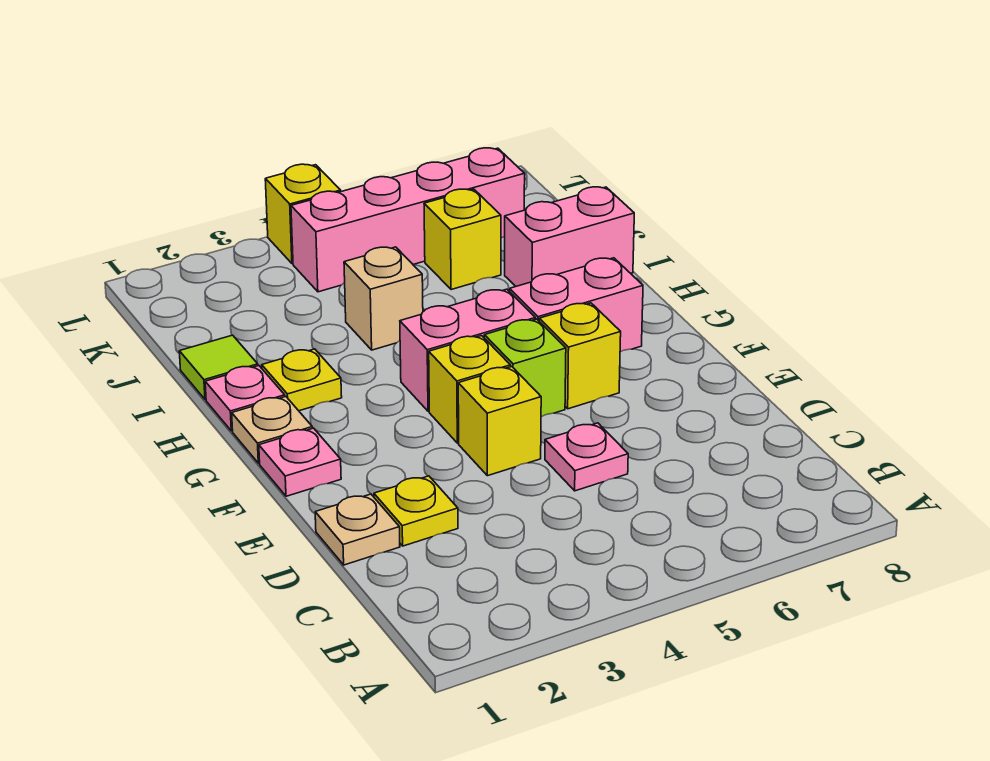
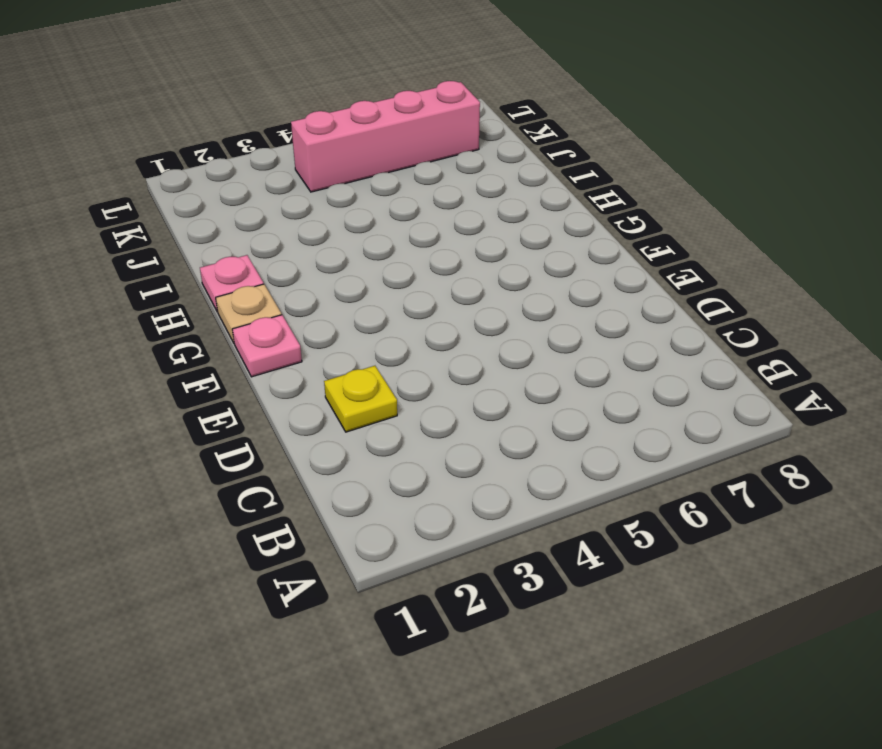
none -> tan 1x1 plate [315,494,400,565]
none -> pink 1x1 plate [545,423,628,491]
none -> yellow 1x1 brick [458,367,541,476]

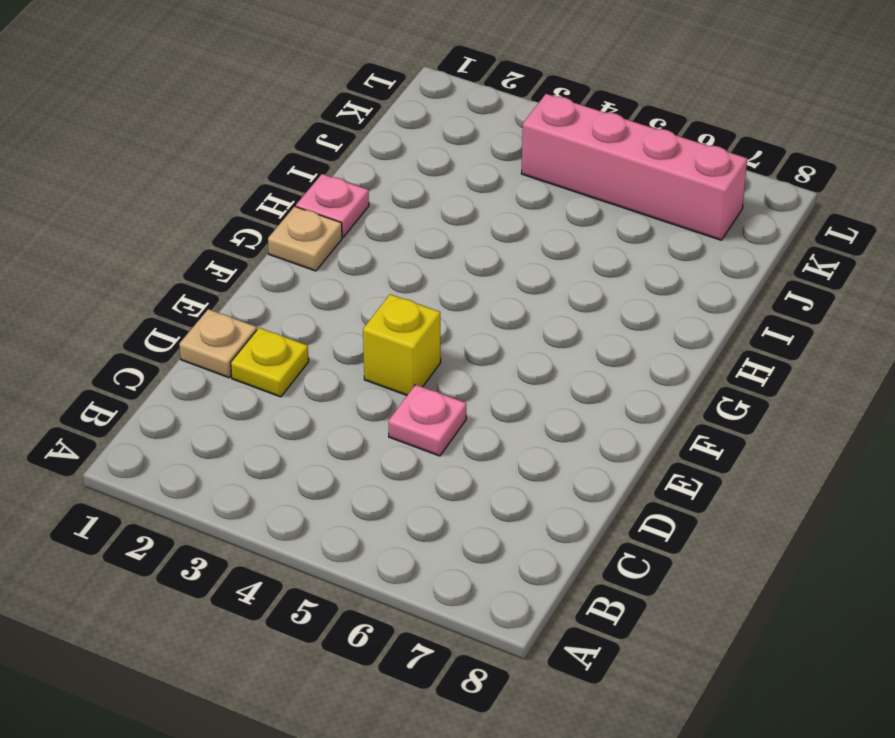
none -> pink 1x1 plate [259,428,341,496]
none -> yellow 1x1 brick [429,336,510,443]
none -> lime 1x1 brick [484,319,566,417]

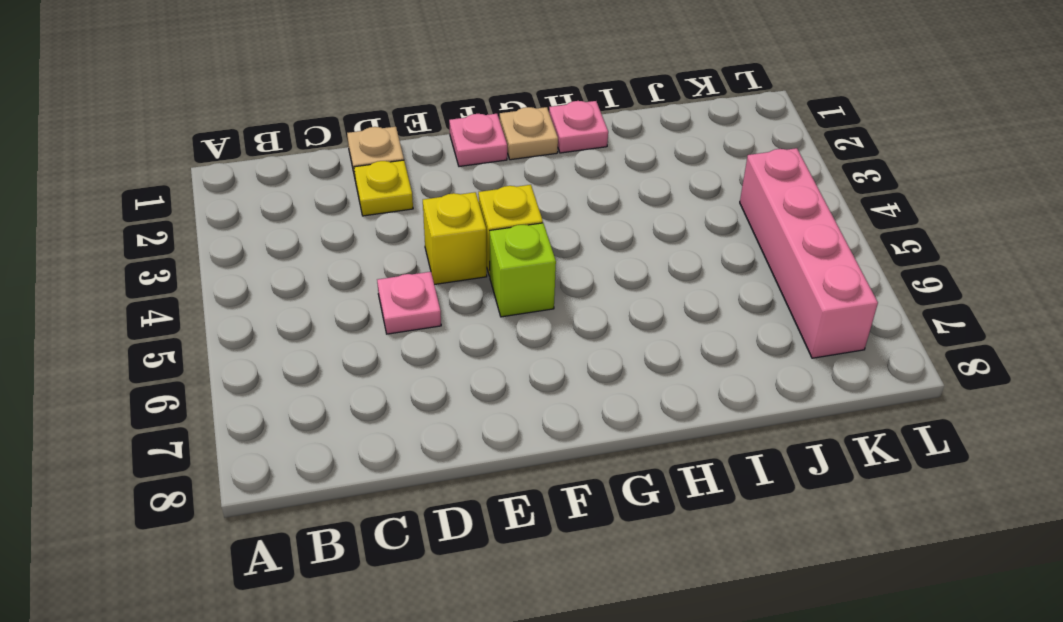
none -> yellow 1x1 brick [539,303,621,409]
none -> pink 1x2 brick [400,289,535,411]
none -> pink 1x2 brick [510,258,643,352]

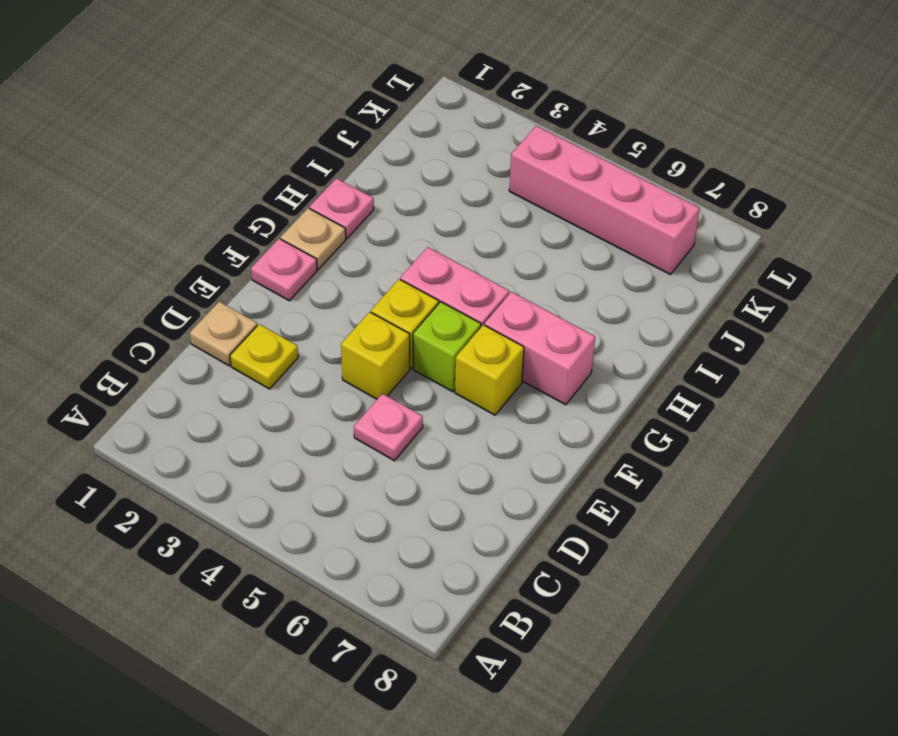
none -> yellow 1x1 plate [262,349,342,411]
none -> lime 1x1 tile [179,335,258,400]
none -> tan 1x1 brick [344,247,423,350]

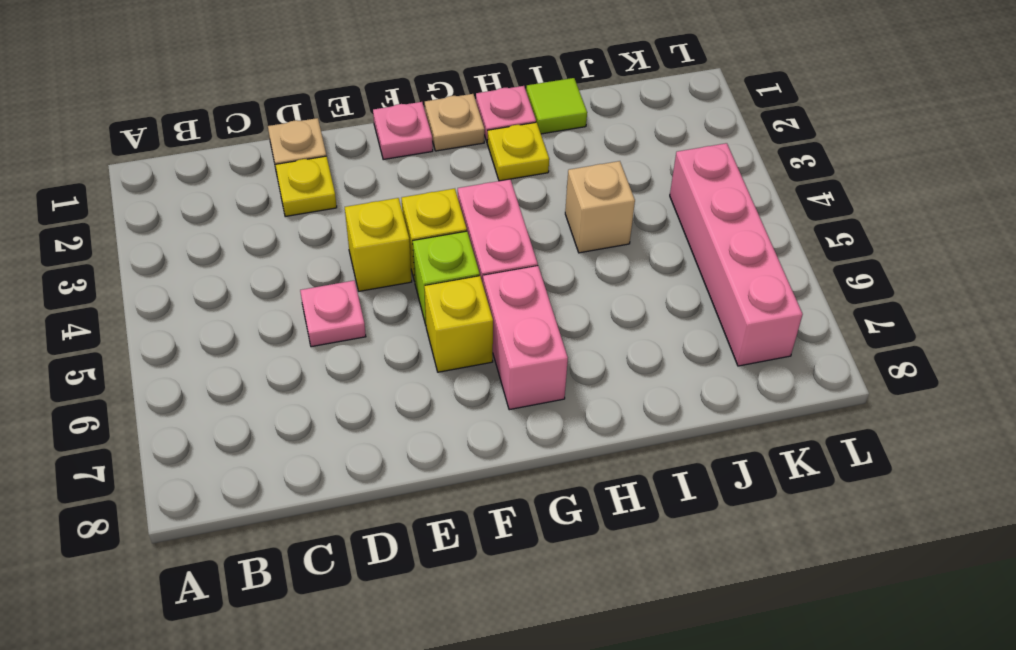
none -> pink 1x2 brick [505,187,634,286]
none -> yellow 1x1 brick [424,189,501,290]
none -> yellow 1x1 brick [265,164,341,264]

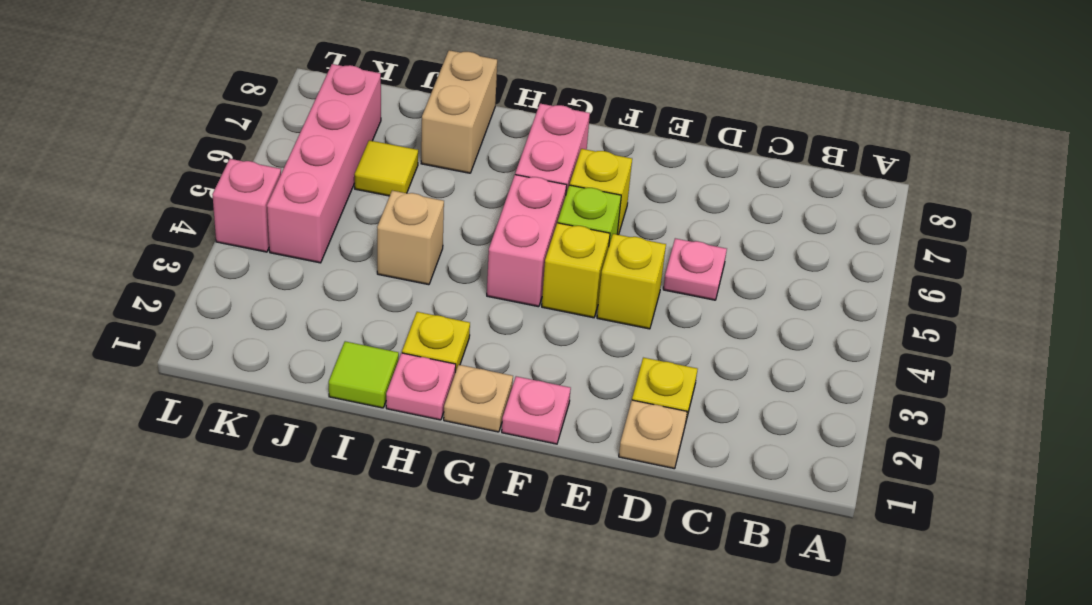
tan 1x2 brick [421,50,497,173] -> pink 1x2 brick [505,187,634,286]
yellow 1x1 tile [354,140,418,196] -> yellow 1x1 brick [424,189,501,290]
pink 1x1 brick [212,159,281,252] -> yellow 1x1 brick [265,164,341,264]

